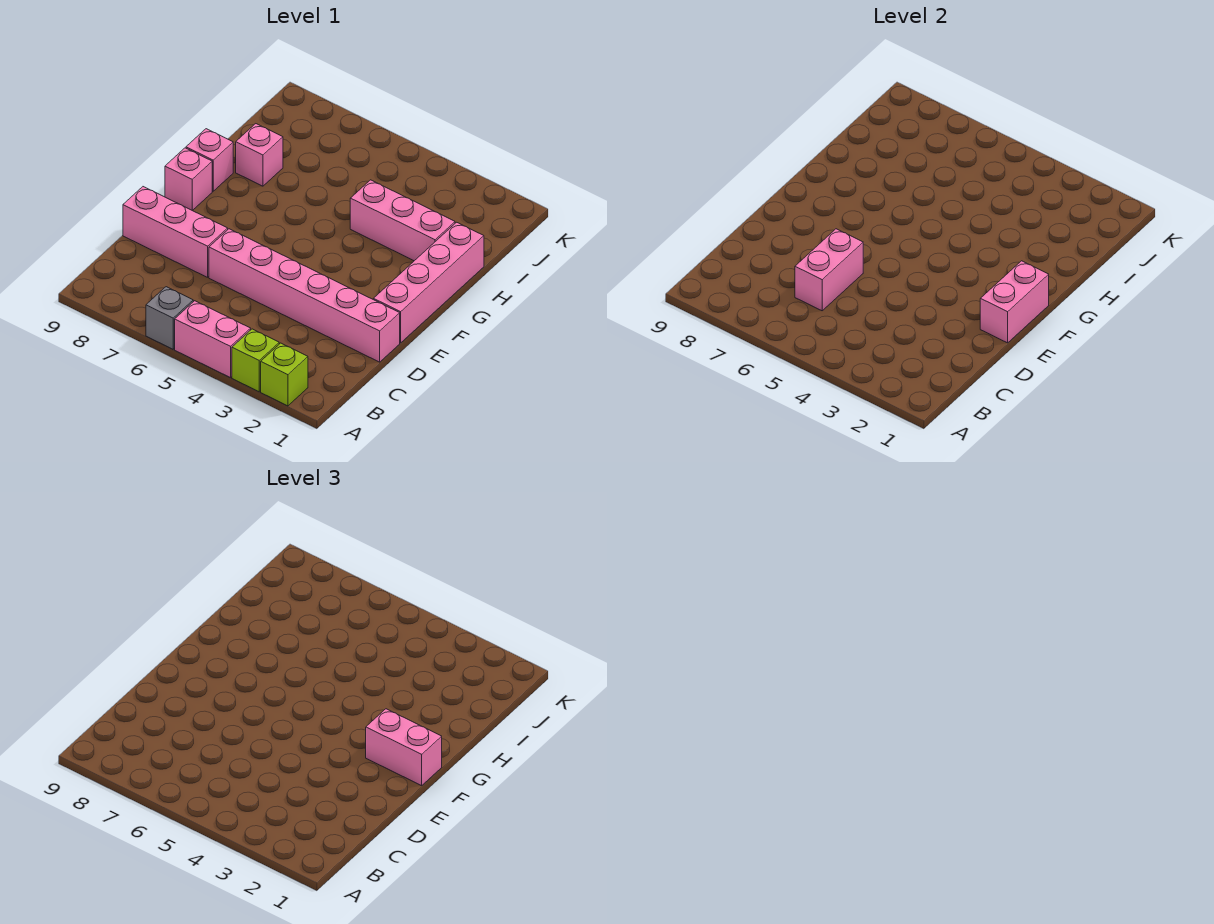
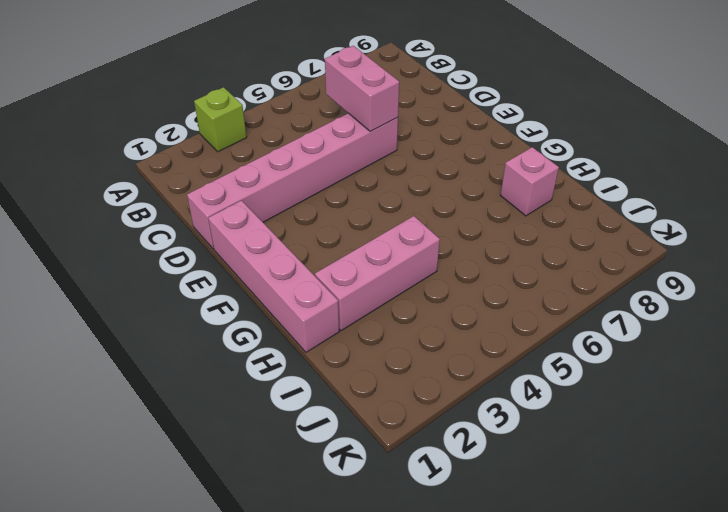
none -> lime 1x1 brick [261,343,308,406]
none -> pink 1x2 brick [175,301,251,378]
none -> grey 1x1 brick [146,287,193,349]

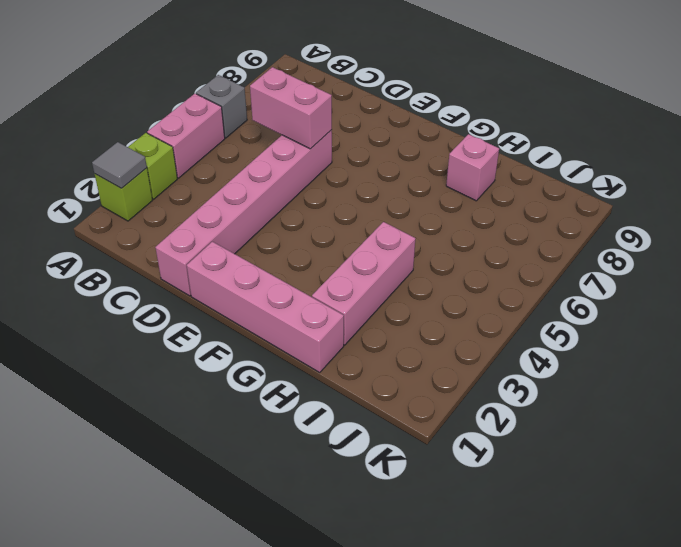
grey 1x1 tile [92,142,147,188] -> none
none -> pink 1x3 brick [123,187,228,277]
none -> pink 1x1 brick [165,148,212,211]
none -> pink 1x1 brick [186,129,233,191]

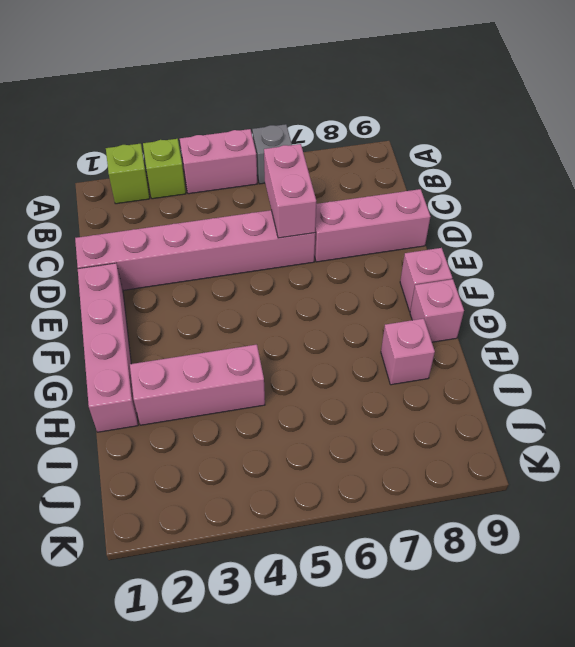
none -> pink 1x2 brick [980,261,1049,343]
none -> pink 1x2 brick [366,709,442,786]

